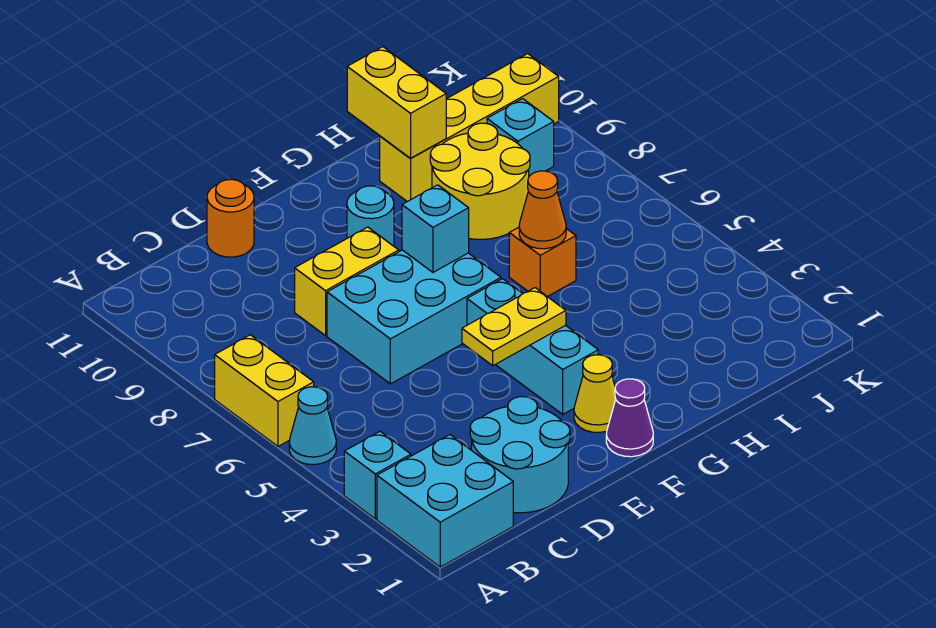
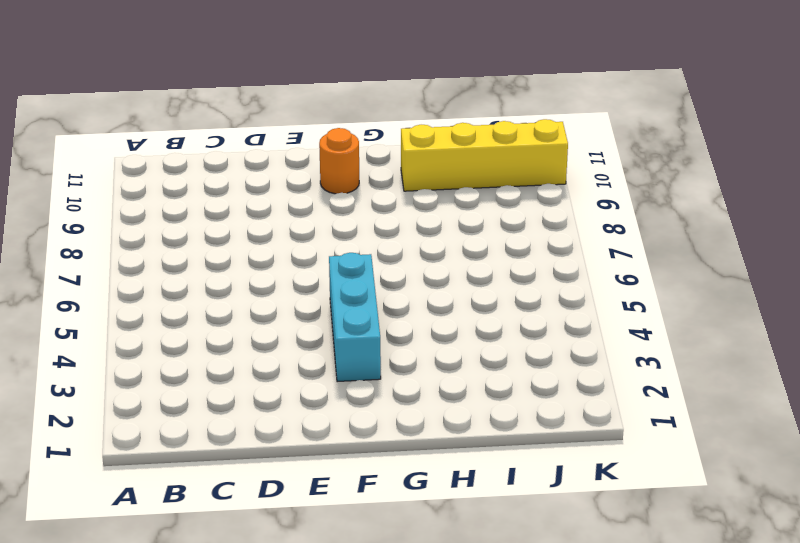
orange 1x1 round brick [319,128,359,194] -> orange 1x1 round brick moved to [207,179,254,257]
none -> cyan 2x2 brick [377,435,513,567]
none -> cyan 1x1 brick [344,432,411,519]
none -> cyan 1x1 cone [289,387,336,465]

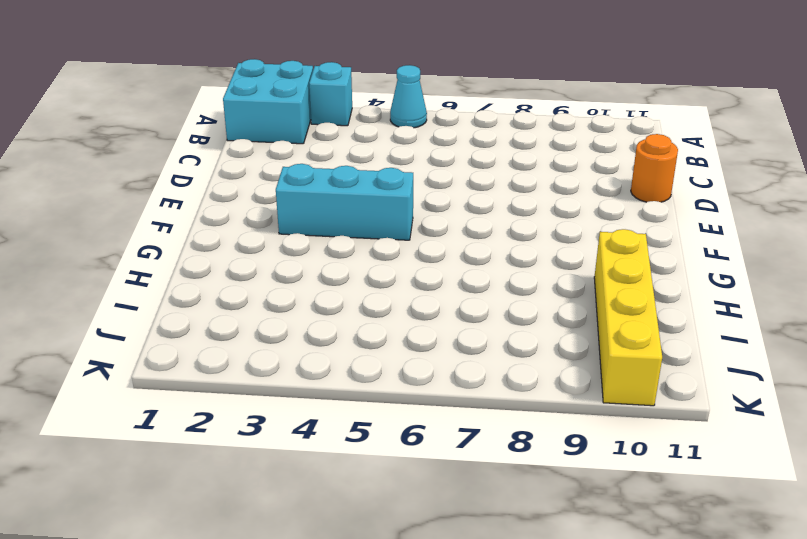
none -> yellow 1x2 brick [215,335,314,446]
none -> cyan 2x2 round brick [470,397,570,513]
none -> cyan 2x3 brick [327,250,501,384]

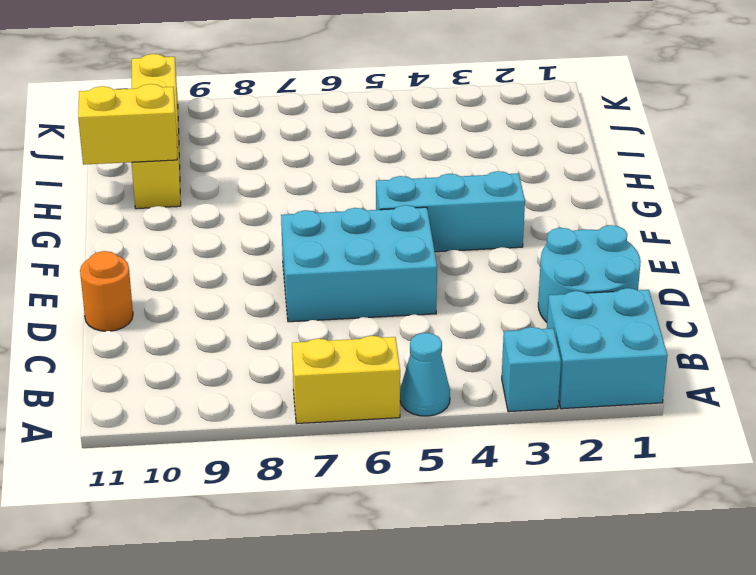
cyan 2x3 brick [281,205,437,322] -> cyan 2x3 brick turned to [327,250,501,384]
none -> yellow 1x2 brick [295,227,399,336]
none -> purple 1x1 cone [606,379,653,457]
none -> yellow 1x1 cone [574,355,616,432]

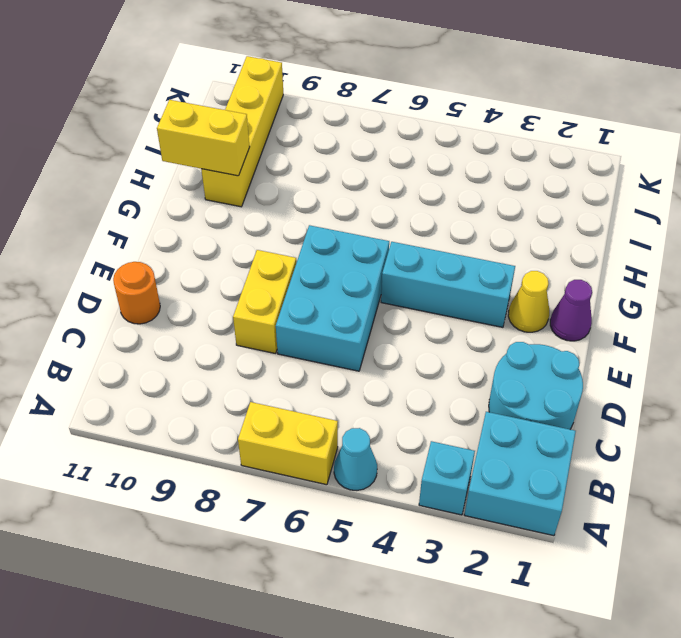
none -> cyan 1x1 round brick [347,186,394,246]
none -> orange 1x1 brick [509,227,576,297]
none -> yellow 2x2 round brick [430,123,530,239]

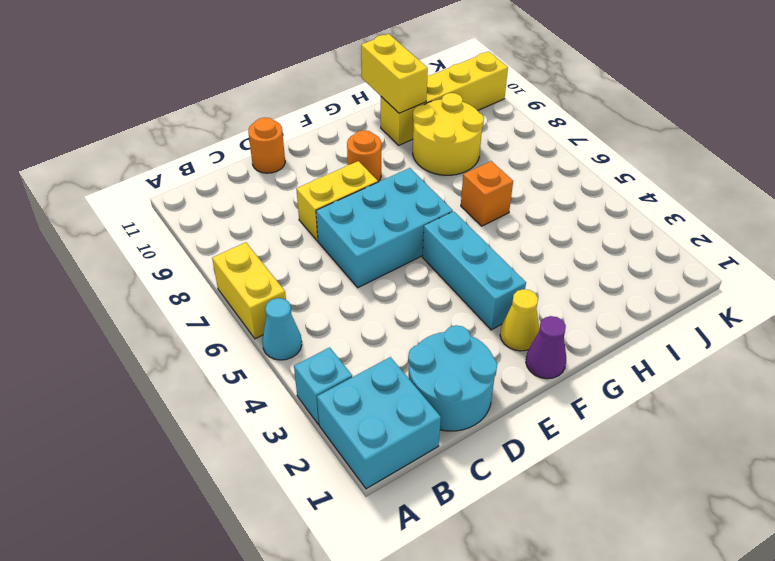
orange 1x1 round brick [347,130,381,182] -> cyan 1x1 round brick [347,186,394,246]
none -> cyan 1x1 brick [487,99,554,176]
none -> yellow 1x2 plate [462,288,566,366]
none -> cyan 1x1 brick [402,185,469,272]

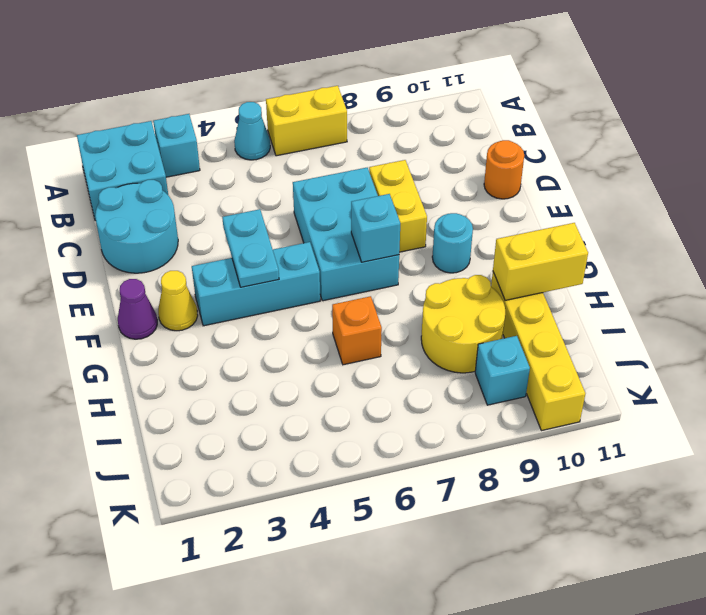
cyan 1x2 plate [222,209,279,287] -> yellow 1x2 plate [462,288,566,366]
none -> orange 1x1 cone [519,171,566,249]

